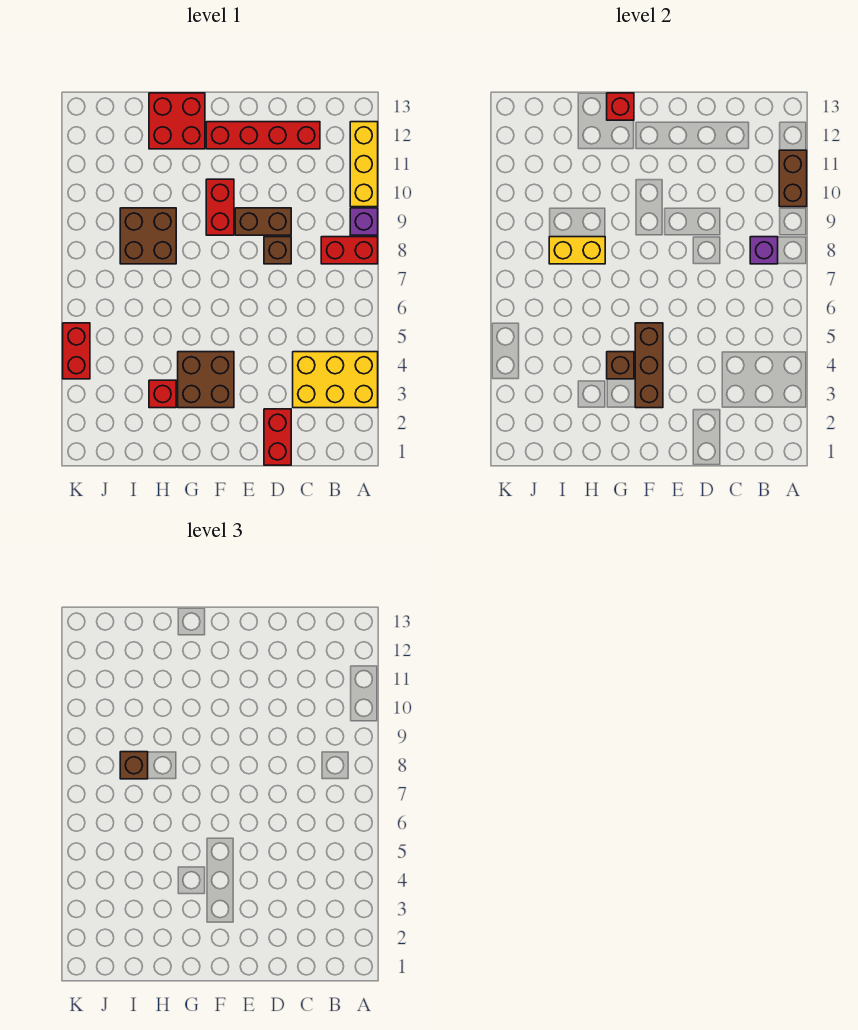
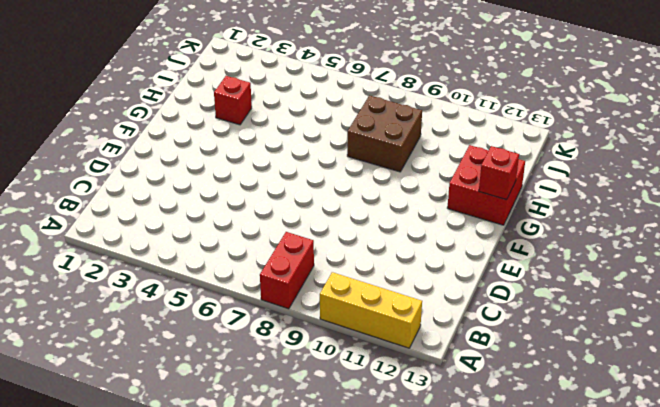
none -> yellow 2x3 brick [293,352,378,408]
none -> purple 1x1 brick [350,208,378,235]
none -> red 1x4 brick [206,122,320,149]

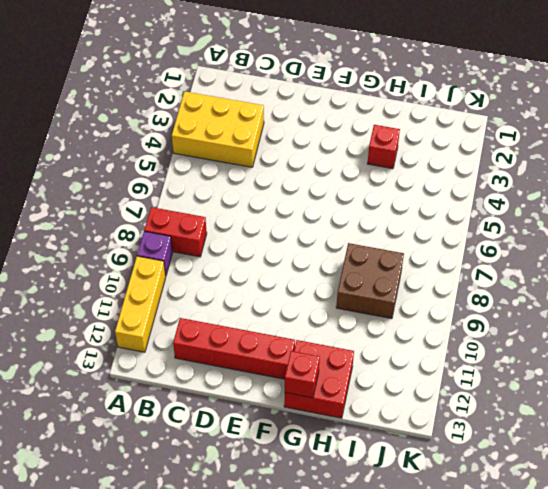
none -> red 1x2 brick [264,409,291,465]
none -> brown 1x1 brick [264,237,291,264]
none -> brown 1x2 brick [235,208,291,235]

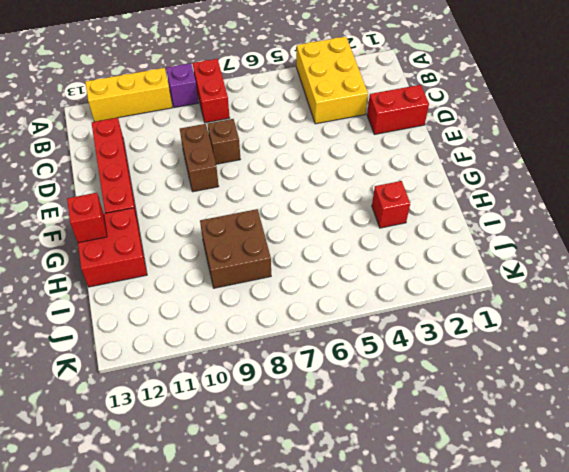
none -> brown 2x2 brick [178,352,234,408]
none -> red 1x2 brick [206,179,234,235]
none -> red 1x2 brick [63,323,90,379]

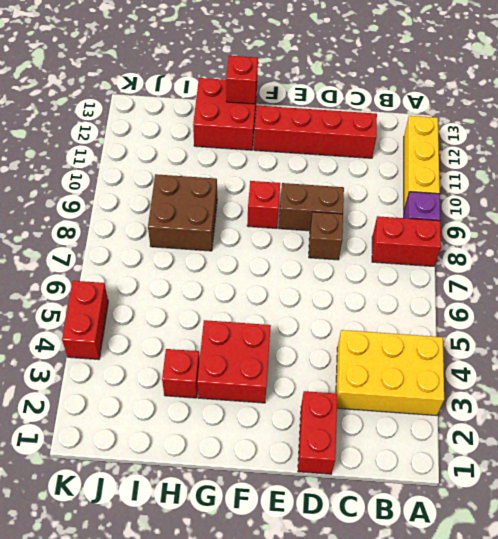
red 2x2 brick [197,320,271,403] -> brown 2x2 brick [178,352,234,408]
red 1x1 brick [247,181,280,228] -> red 1x2 brick [206,179,234,235]
none -> brown 1x2 brick [779,150,807,207]
none -> purple 1x1 brick [750,237,778,264]
none -> brown 1x3 brick [635,323,663,408]

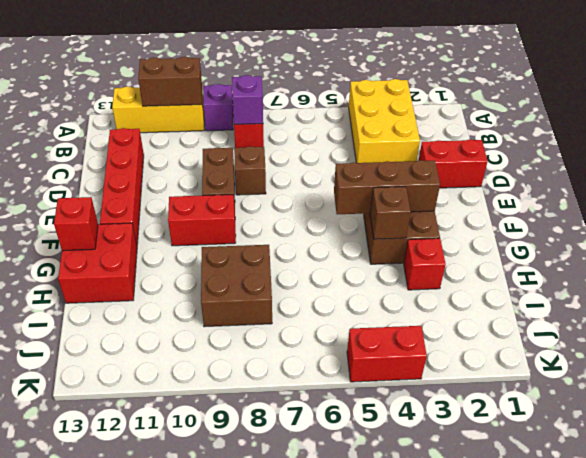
none -> yellow 1x2 brick [549,237,605,264]
none -> brown 1x1 brick [120,752,148,779]

